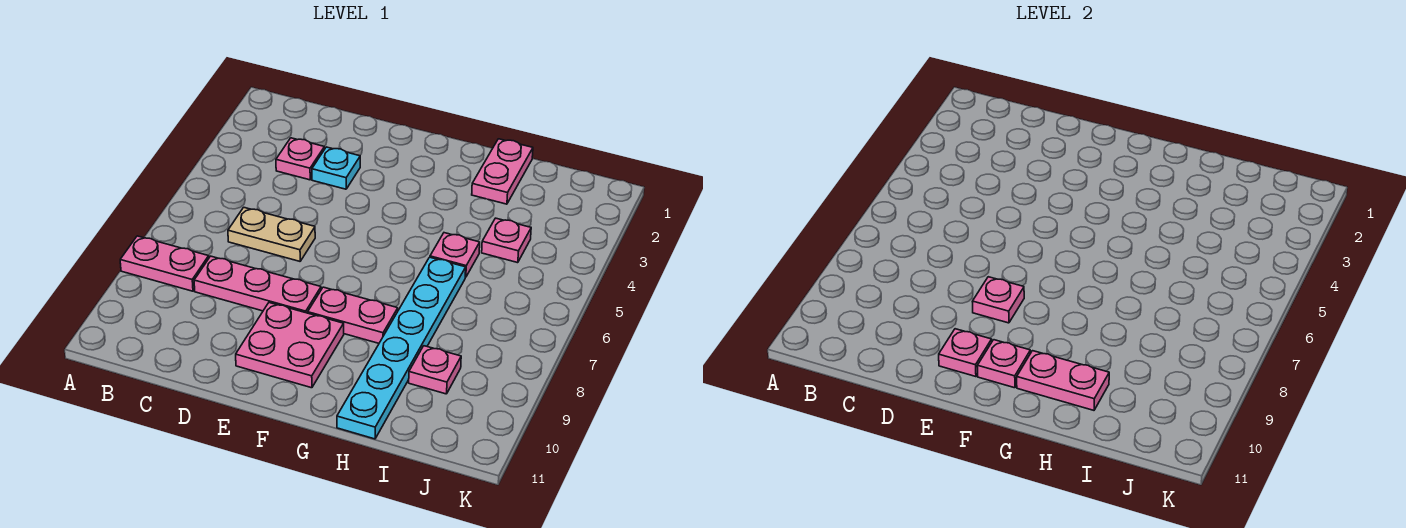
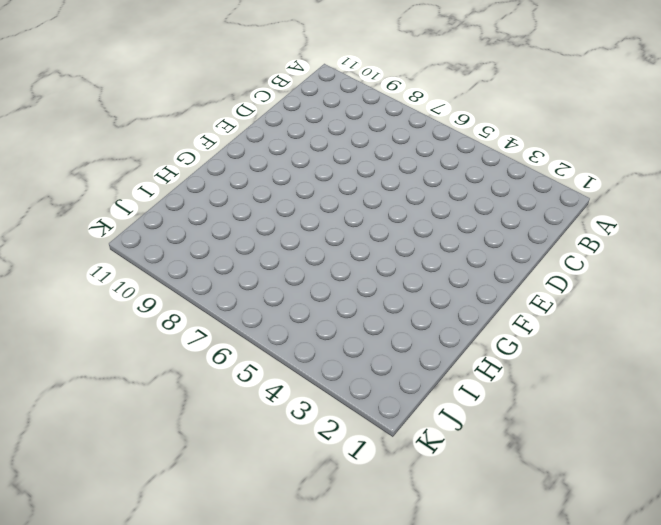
none -> pink 1x2 plate [120,236,209,291]
none -> pink 1x1 plate [276,138,324,180]
none -> tan 1x2 plate [228,207,315,261]

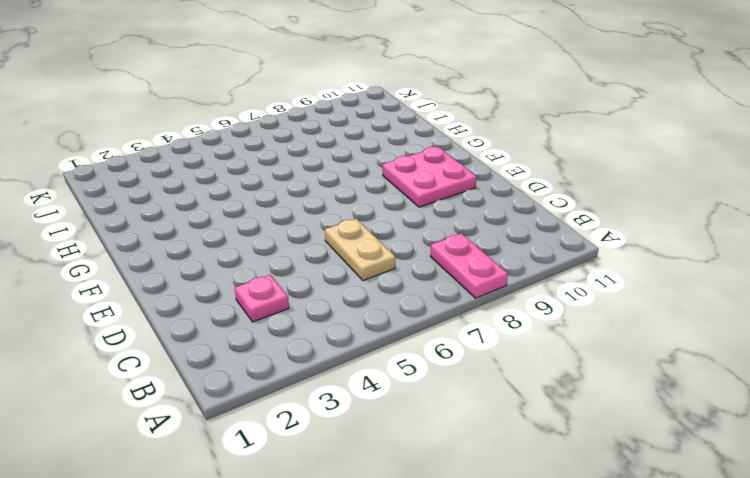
none -> pink 1x3 plate [194,256,321,313]
none -> cyan 1x1 plate [312,147,360,189]
none -> pink 1x2 plate [308,287,398,343]

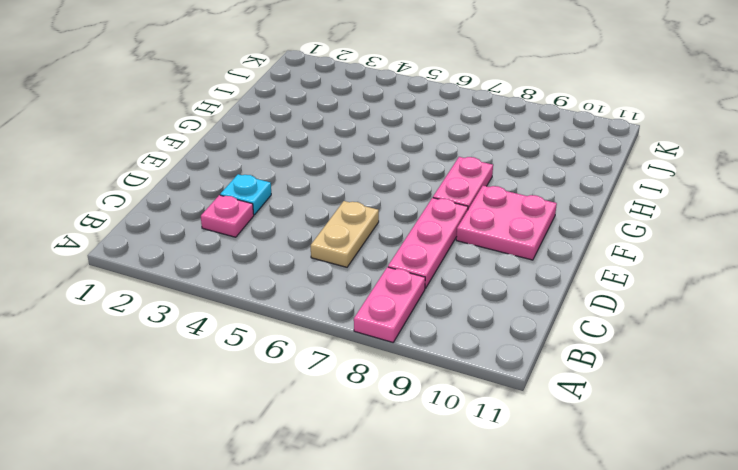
none -> pink 1x2 plate [472,139,533,204]
none -> pink 1x1 plate [430,233,480,277]
none -> cyan 1x6 plate [337,257,466,439]

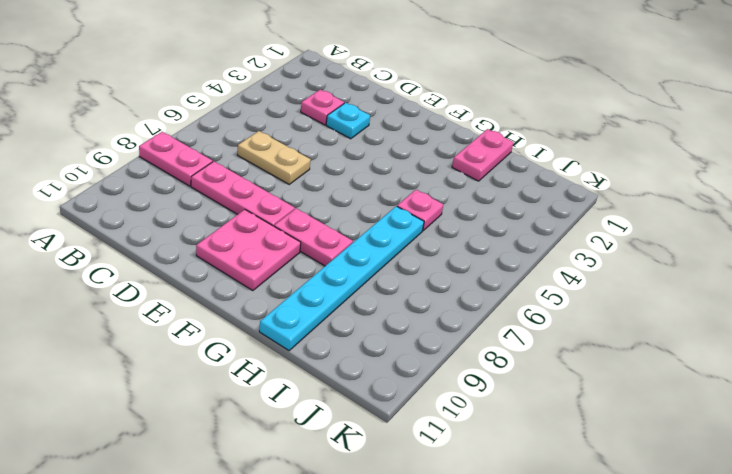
none -> pink 1x1 plate [482,218,531,263]
none -> pink 1x1 plate [409,346,461,394]
none -> pink 1x1 plate [972,277,1024,323]

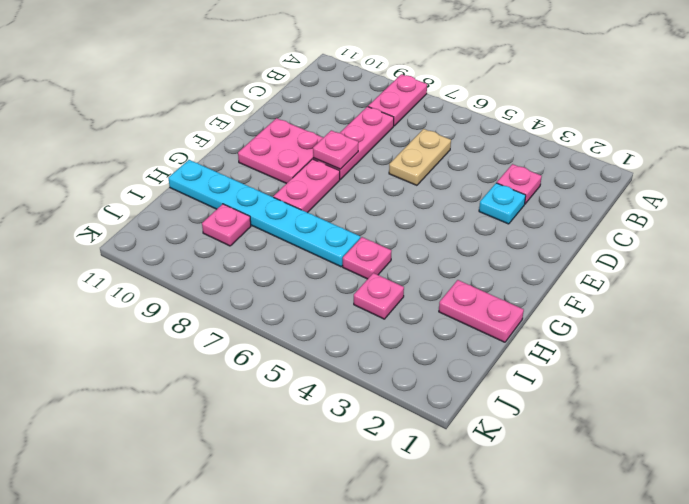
none -> pink 1x1 plate [939,329,992,377]
none -> pink 1x1 plate [977,340,1030,388]
none -> pink 1x2 plate [1017,351,1109,410]

